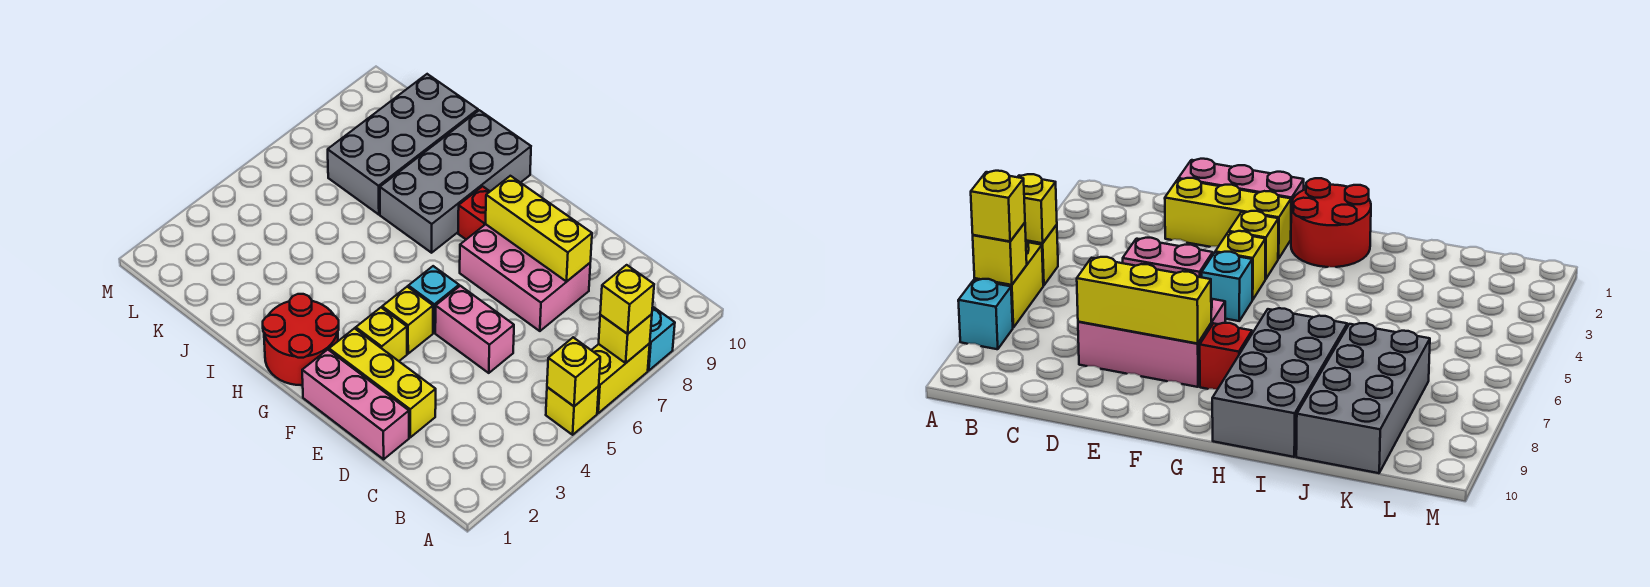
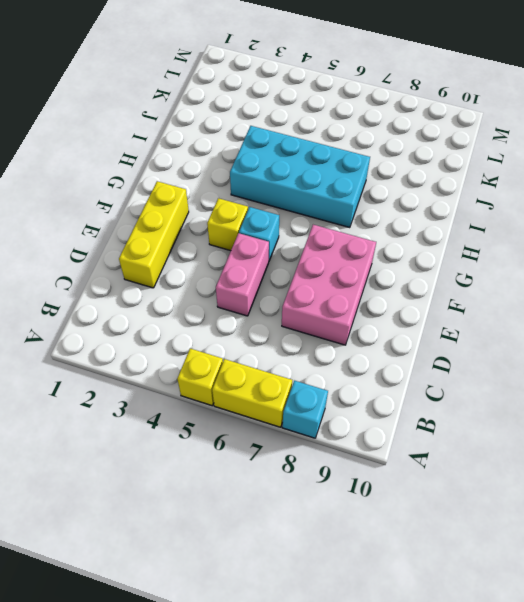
cyan 2x4 brick [230,126,370,228] -> grey 2x4 brick [380,110,531,253]
none -> pink 1x3 brick [302,350,409,459]
none -> yellow 1x1 brick [356,308,407,361]
none -> red 2x2 round brick [263,294,339,385]

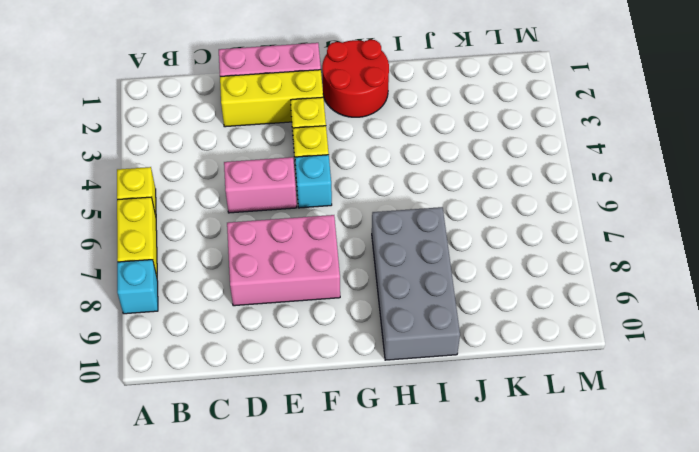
none -> red 1x1 brick [458,186,490,239]
none -> grey 2x4 brick [328,74,478,215]
none -> yellow 1x1 brick [547,337,600,406]

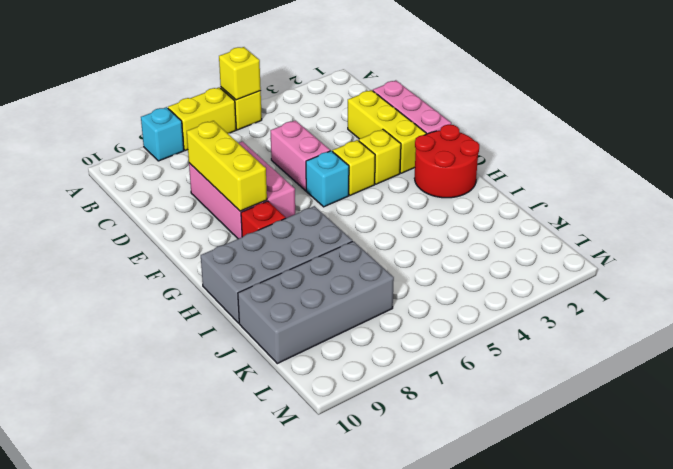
none -> yellow 1x1 brick [599,314,652,363]
none -> yellow 1x1 brick [600,265,654,334]

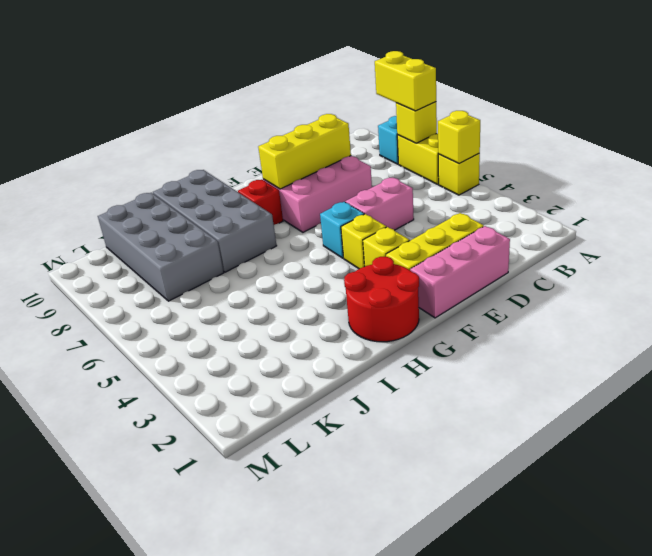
yellow 1x2 brick [375,51,436,111] -> yellow 1x1 brick [600,265,654,334]

